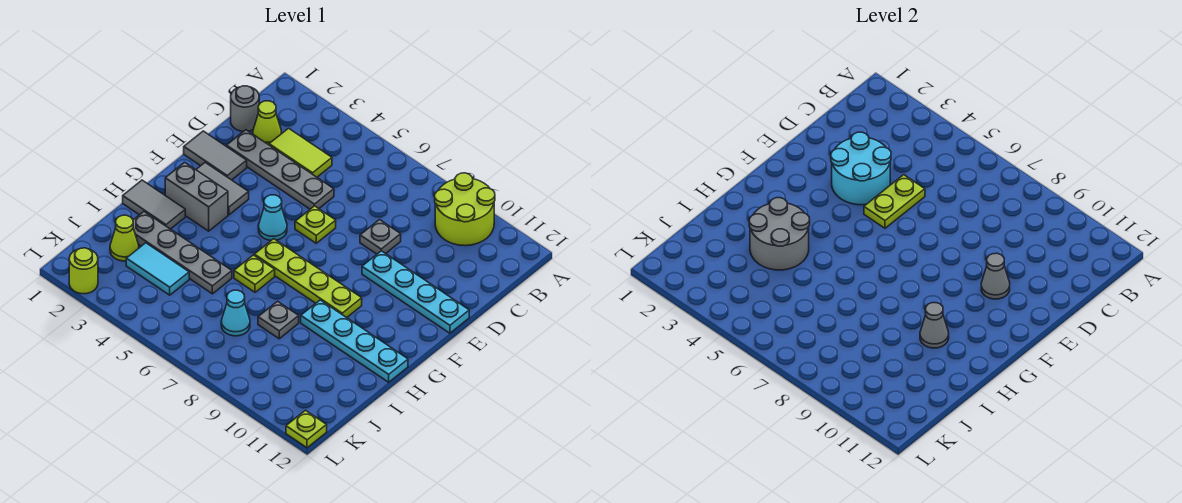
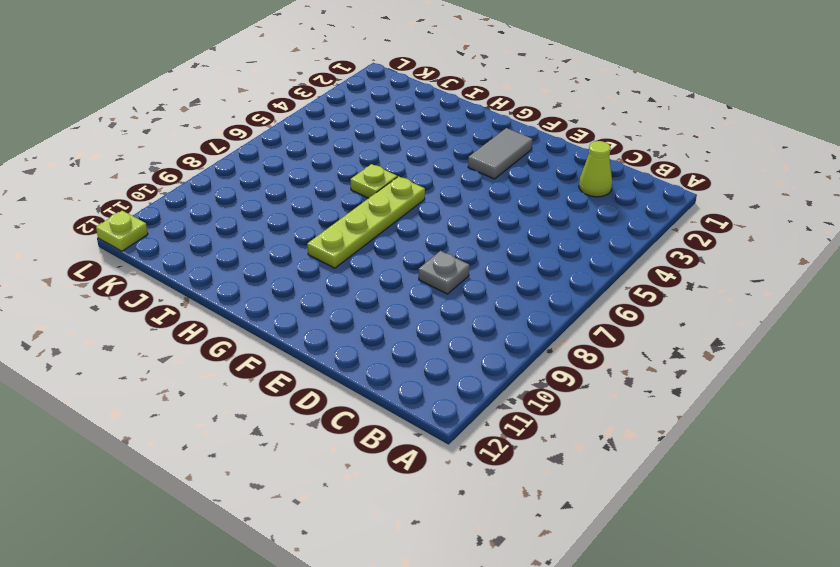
none -> lime 2x2 round brick [435,173,495,246]
none -> grey 1x1 round brick [231,86,259,131]
none -> lime 1x2 tile [269,128,332,177]

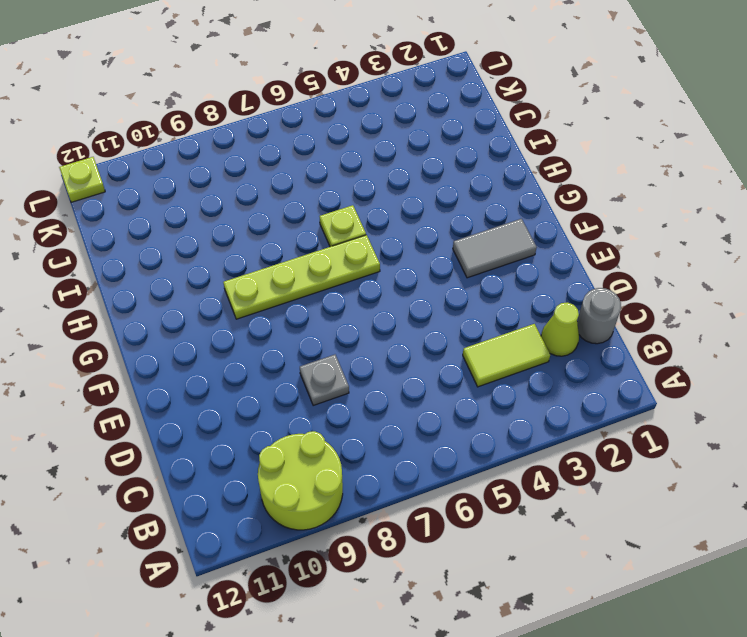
none -> grey 1x4 plate [226,130,334,209]
none -> grey 1x2 tile [184,131,247,180]
none -> lime 1x1 plate [295,206,336,243]

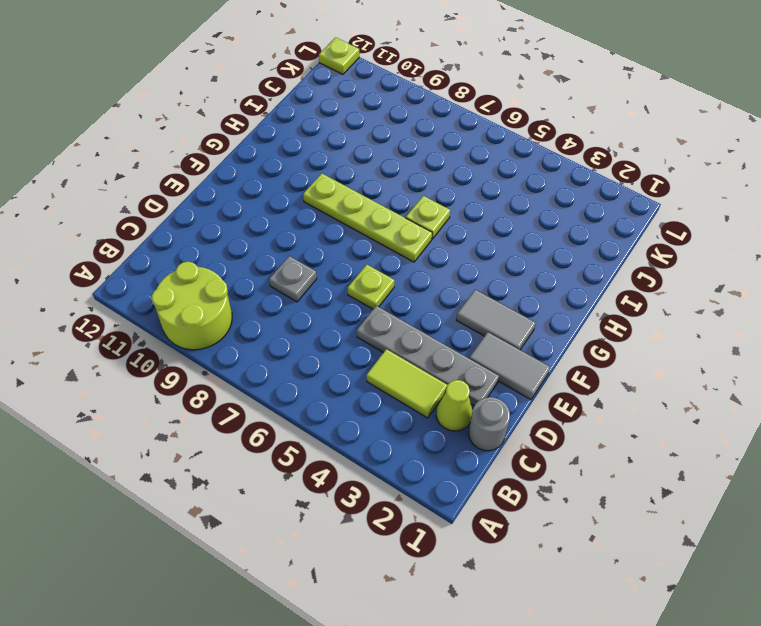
none -> cyan 1x4 plate [362,251,469,333]
none -> cyan 1x1 cone [258,195,287,240]
none -> grey 1x2 brick [165,162,228,231]

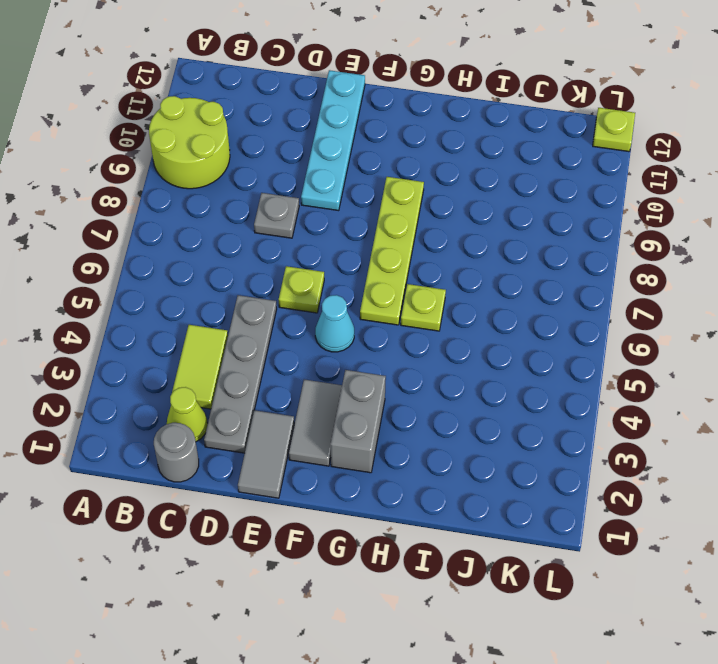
none -> grey 1x2 tile [123,180,185,229]
none -> cyan 1x4 plate [301,300,408,382]
none -> grey 1x4 plate [133,212,232,294]

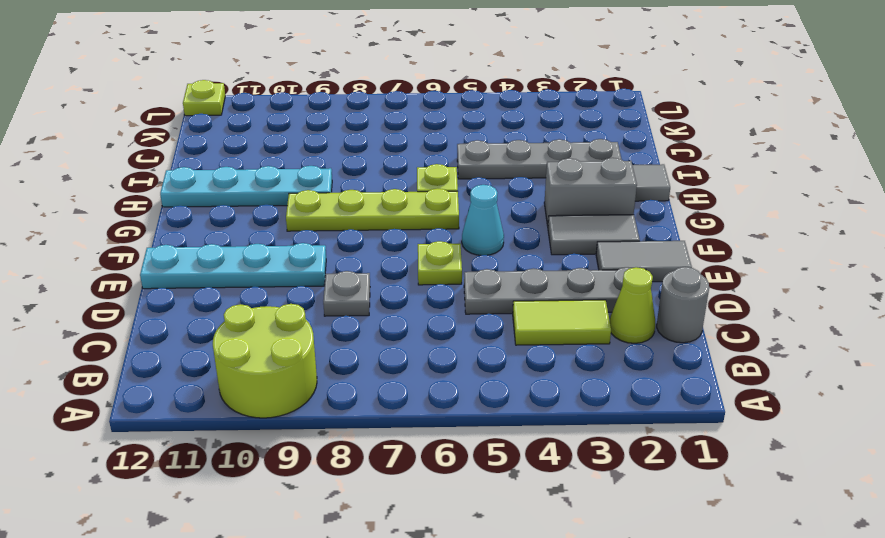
none -> grey 1x1 plate [258,301,299,339]
none -> lime 1x1 cone [110,215,139,261]
none -> cyan 1x2 tile [126,243,189,295]

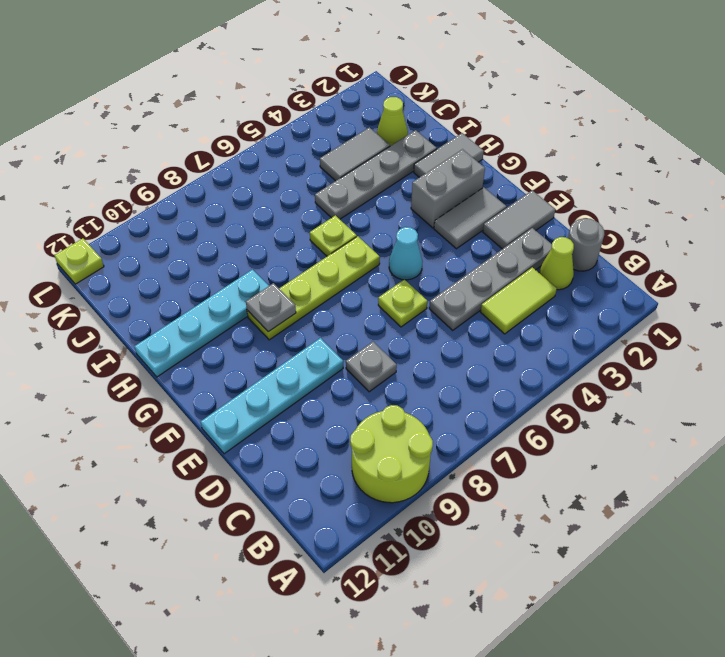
grey 1x1 plate [246,283,296,332] -> grey 1x1 plate moved to [258,301,299,339]
grey 1x2 tile [320,127,390,181] -> cyan 1x2 tile [126,243,189,295]
none -> cyan 1x1 cone [221,290,250,336]
none -> lime 1x1 round brick [69,248,98,294]
none -> cyan 2x2 round brick [831,132,891,205]

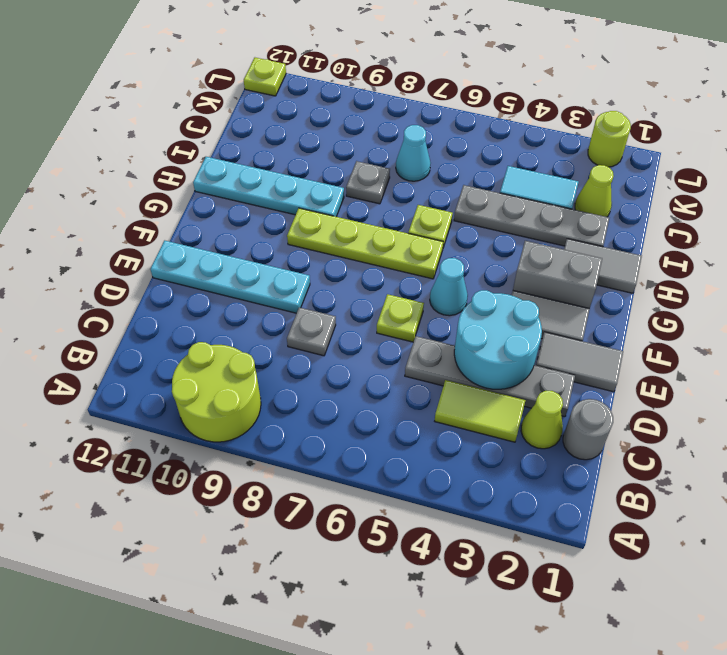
none -> lime 1x2 plate [864,175,925,228]
none -> grey 1x1 cone [981,253,1010,299]
none -> grey 2x2 round brick [749,198,810,270]

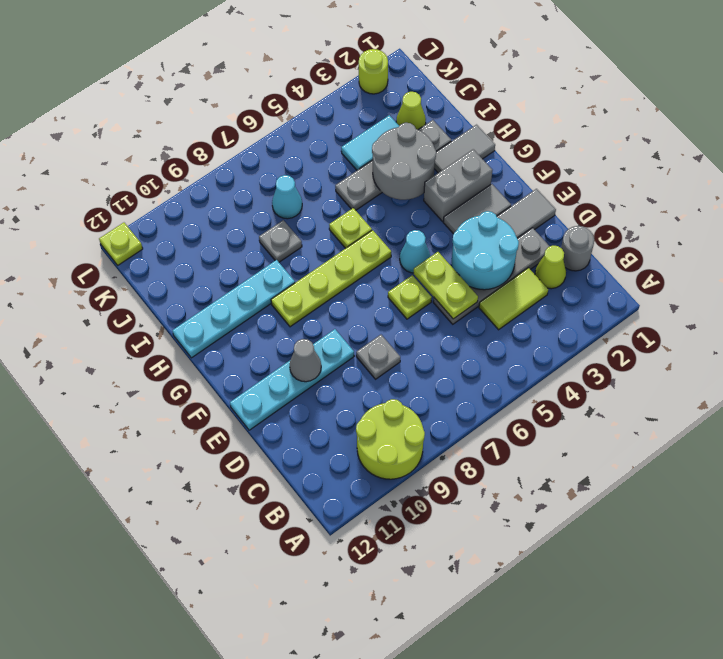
none -> grey 1x1 cone [920,303,949,348]

